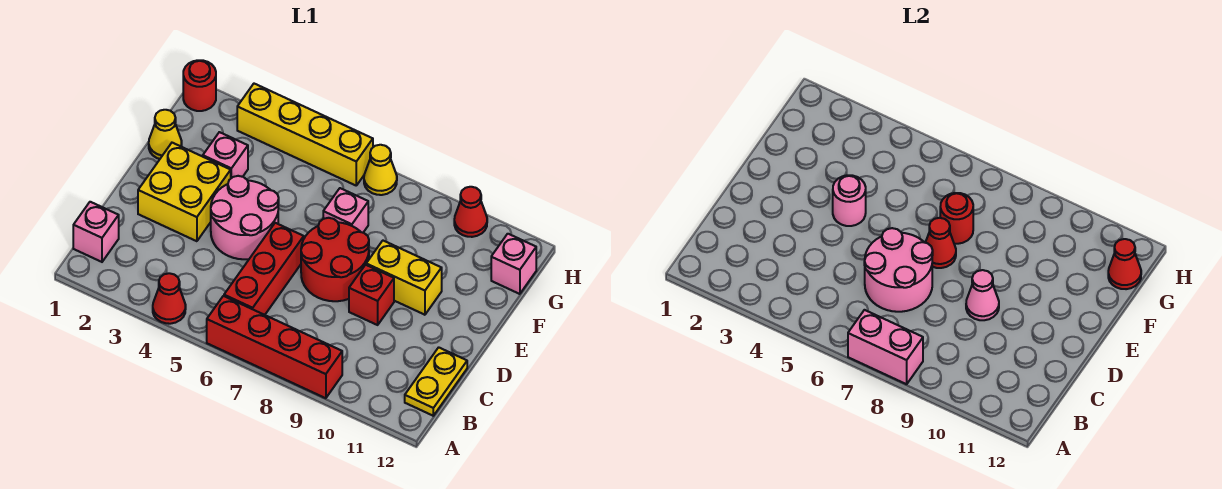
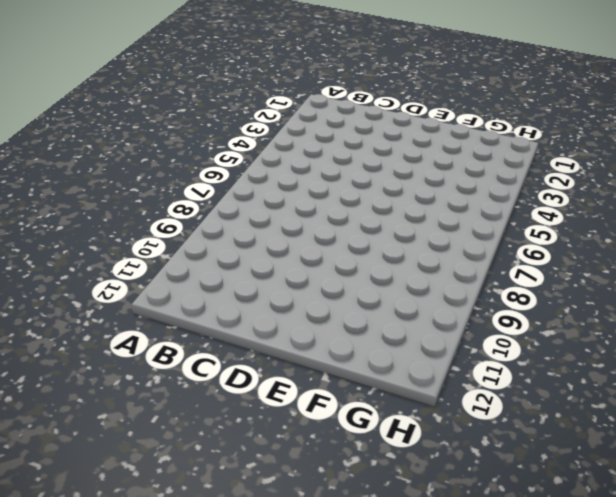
none -> red 1x1 cone [153,273,186,324]
none -> red 1x4 brick [207,296,342,398]
none -> pink 1x1 brick [73,202,119,262]

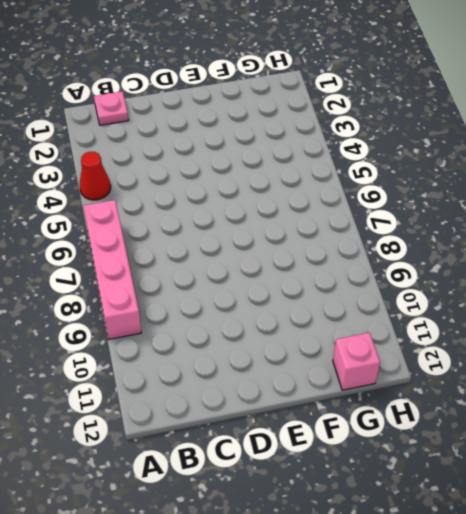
pink 1x4 brick [84,200,142,339] -> red 1x4 brick [207,296,342,398]
pink 1x1 plate [94,91,128,125] -> pink 1x1 brick [73,202,119,262]
none -> red 1x3 brick [224,223,304,315]
none -> yellow 1x2 plate [405,347,467,416]
none -> yellow 2x2 brick [138,143,231,241]

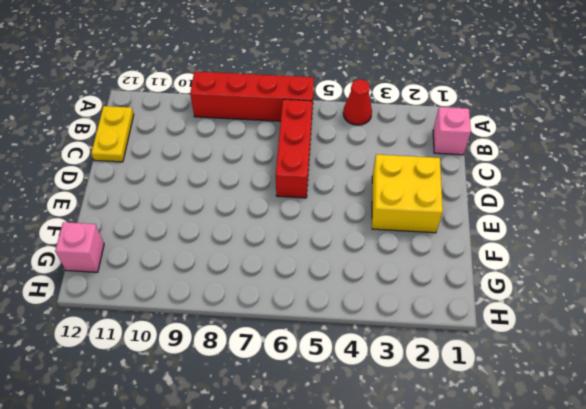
none -> pink 2x2 round brick [211,176,279,259]
none -> red 2x2 round brick [301,218,369,301]
none -> red 1x1 brick [349,265,394,325]

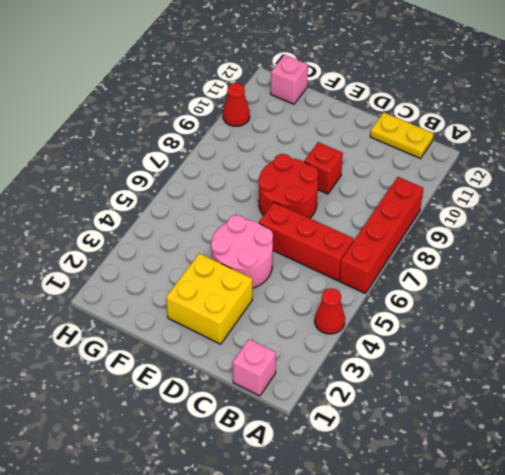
none -> yellow 1x2 brick [366,241,442,315]
none -> yellow 1x1 cone [149,110,182,159]
none -> pink 1x1 brick [203,132,248,178]

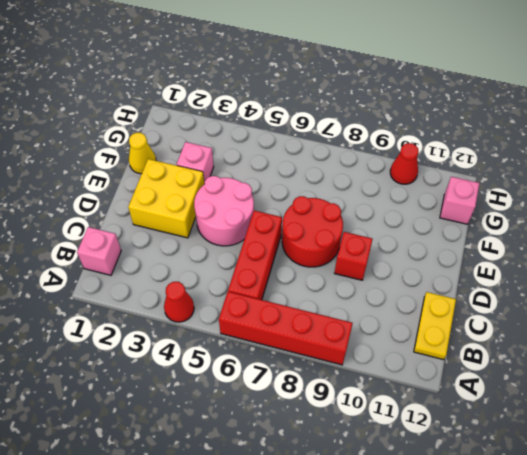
none -> yellow 1x2 brick [366,241,442,315]
none -> pink 1x1 brick [323,188,368,233]
none -> red 1x1 round brick [183,60,216,111]

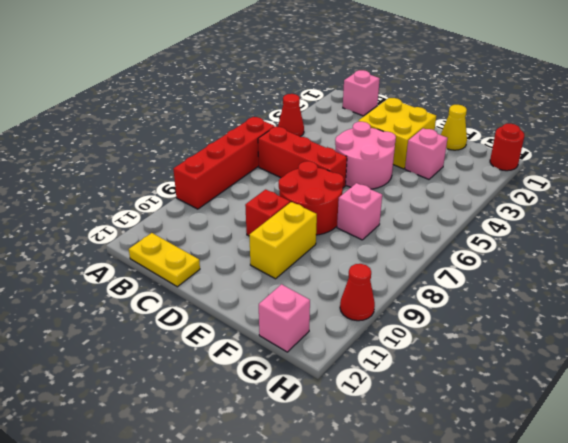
none -> yellow 1x4 brick [237,84,373,185]
none -> yellow 1x1 cone [364,145,397,195]
none -> pink 1x2 brick [848,310,923,384]

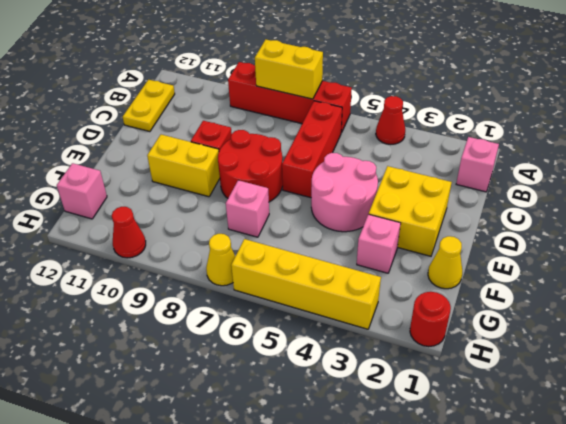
yellow 1x2 brick [255,39,323,99] -> pink 1x2 brick [848,310,923,384]
none -> pink 2x2 round brick [864,228,933,312]
none -> pink 1x1 cone [966,270,999,320]
none -> pink 1x1 round brick [833,175,866,226]

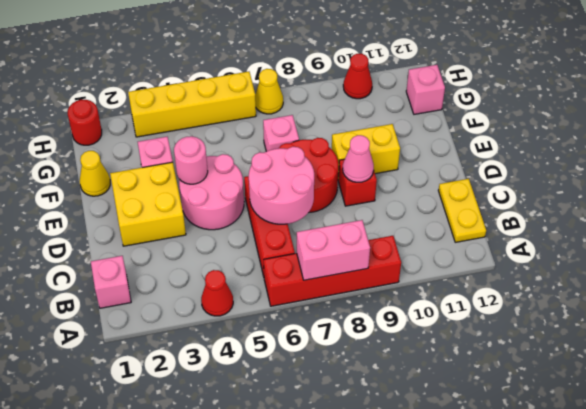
none -> red 1x1 cone [925,218,956,268]
none -> red 1x1 round brick [940,193,973,244]
none -> red 1x1 cone [1108,239,1141,289]

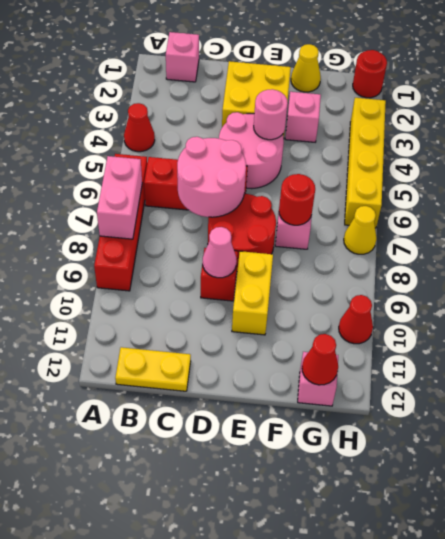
none -> red 1x1 cone [925,218,956,268]

